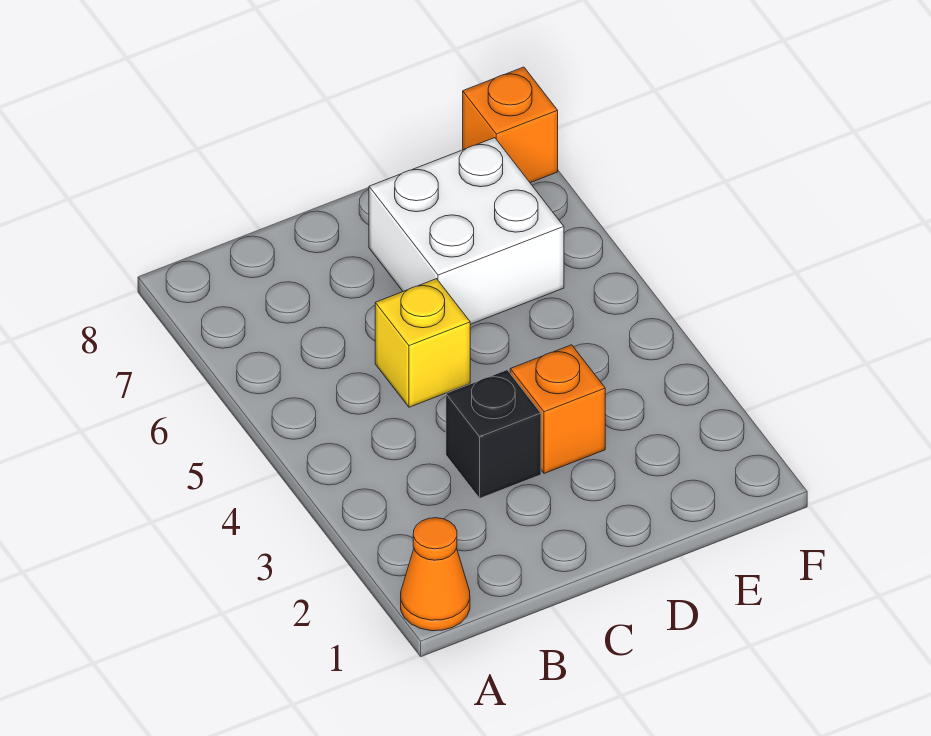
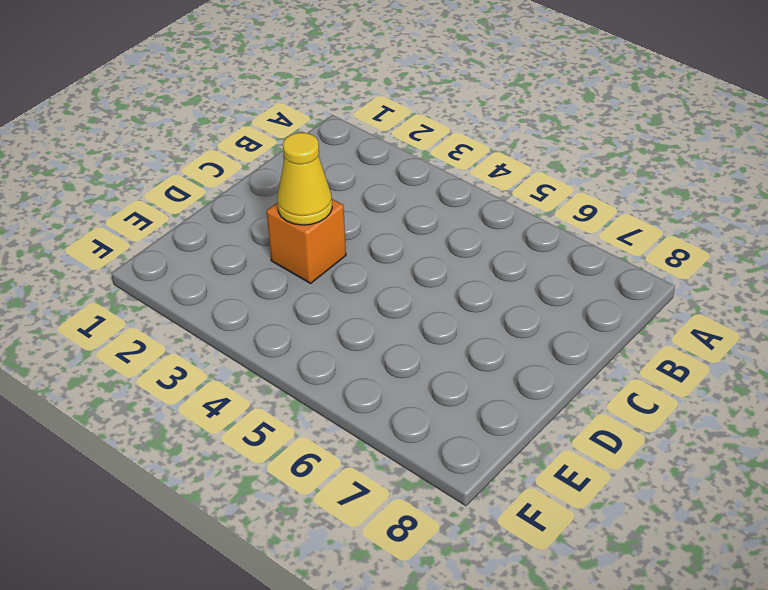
yellow 1x1 cone [277,133,332,225] -> none
none -> orange 1x1 cone [401,518,470,631]
none -> black 1x1 brick [446,370,541,498]

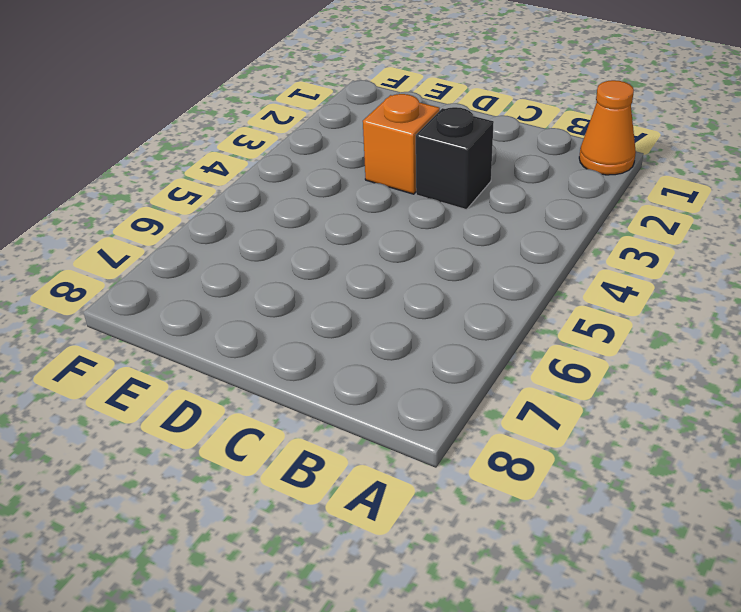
none -> yellow 1x1 brick [375,279,470,407]
none -> white 2x2 brick [369,138,564,324]

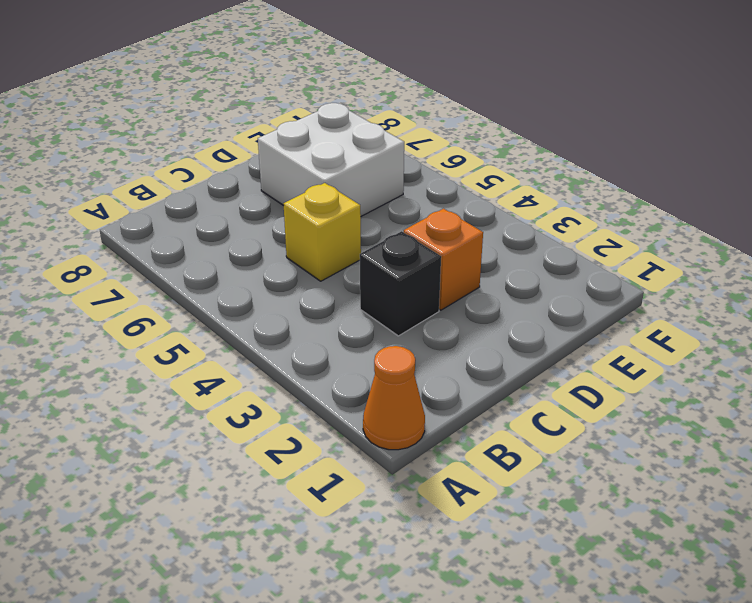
none -> orange 1x1 brick [463,67,558,183]

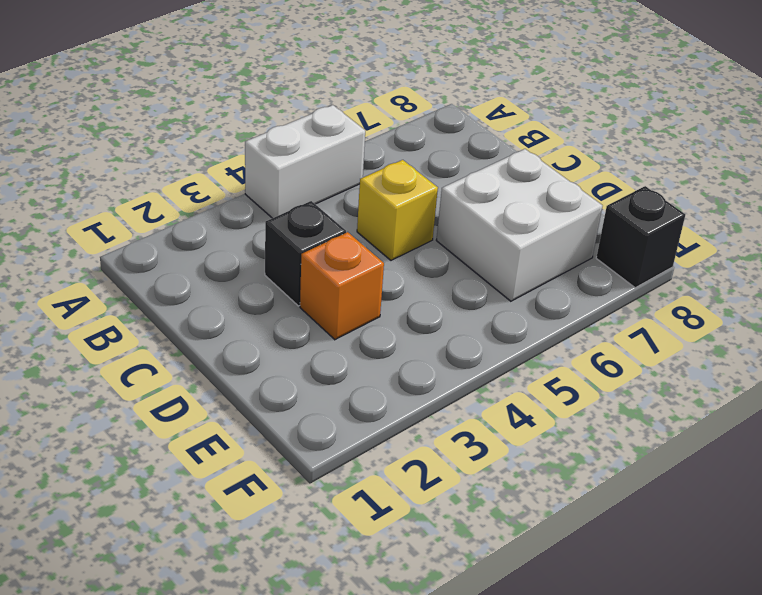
white 1x2 brick [245,105,365,218] -> none
black 1x1 brick [596,186,685,288] -> orange 1x1 brick [463,67,558,183]
none -> orange 1x1 cone [401,518,470,631]

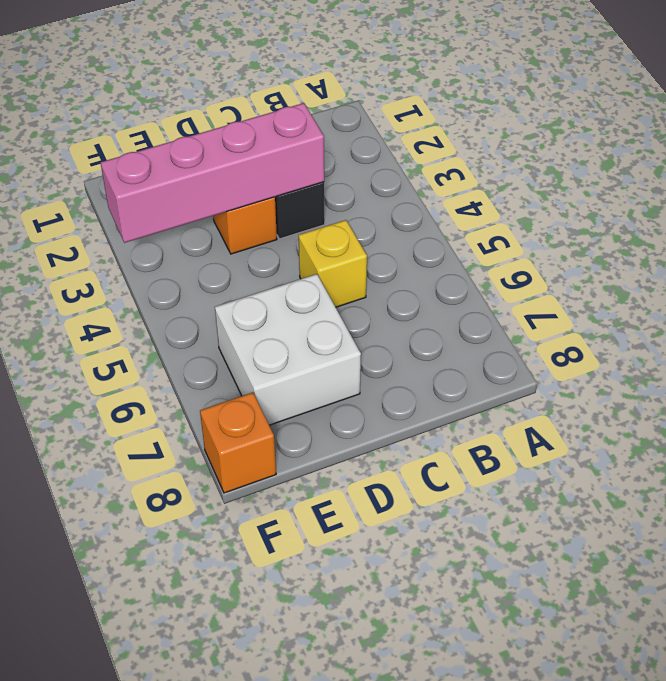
pink 1x4 brick [101,103,324,243] -> none
none -> orange 1x1 cone [401,518,470,631]

